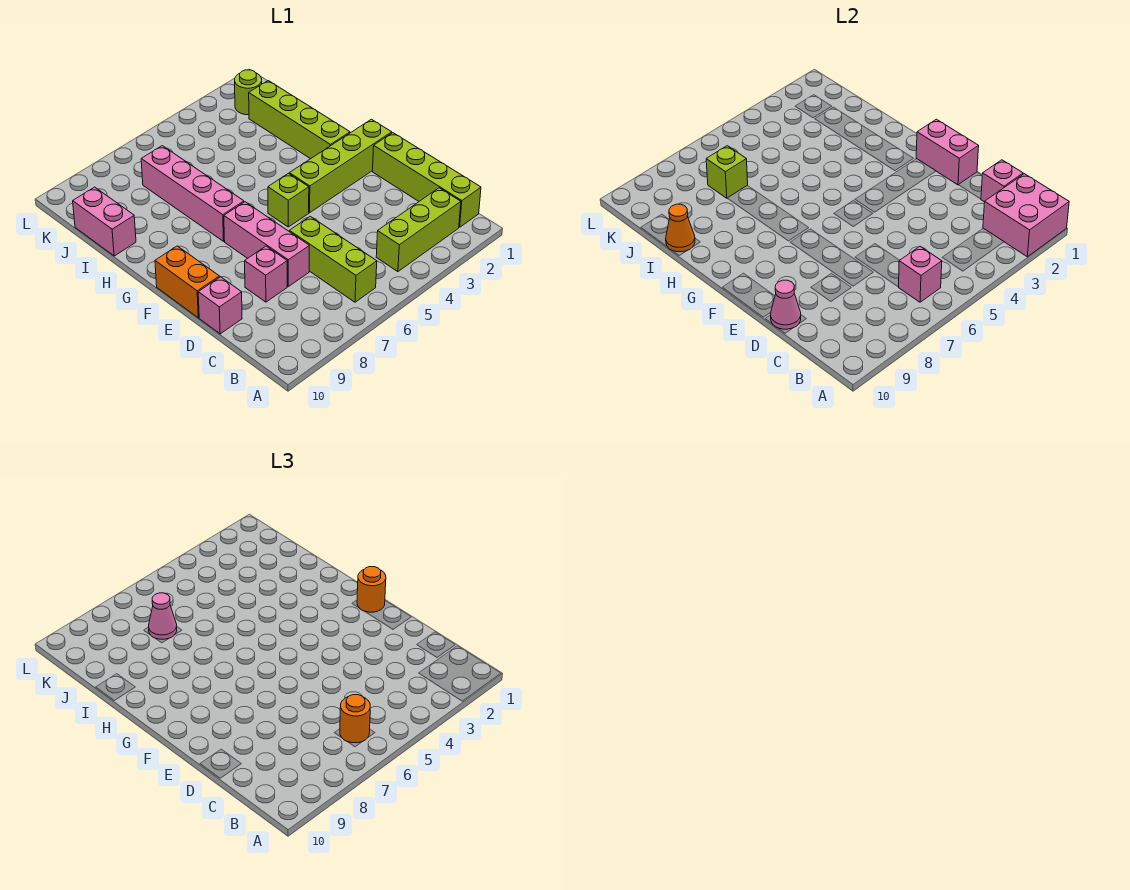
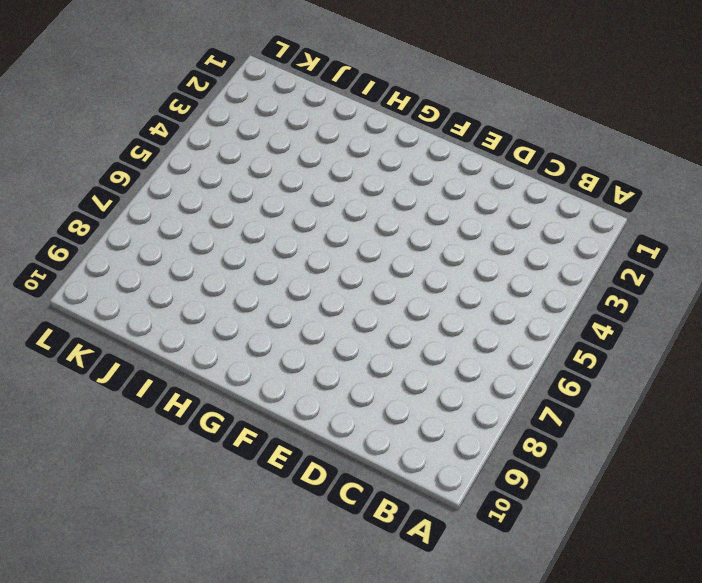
none -> lime 1x4 brick [373,133,481,227]
none -> lime 1x3 brick [376,188,461,272]
none -> lime 1x3 brick [289,216,377,302]

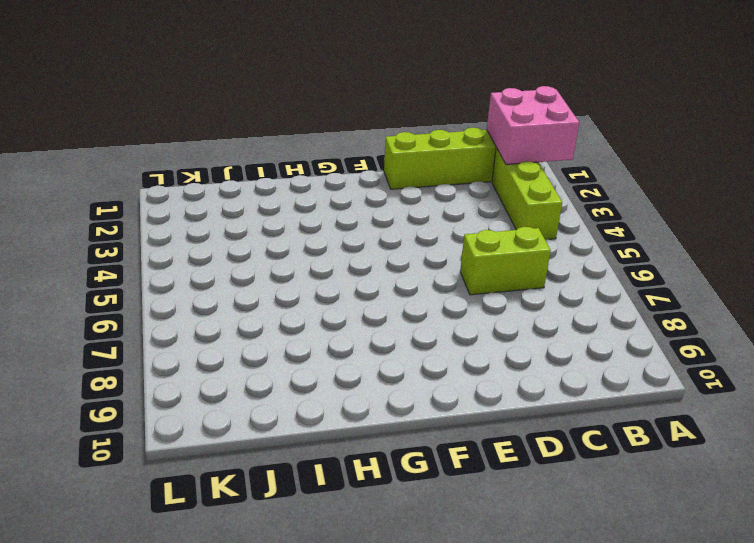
lime 1x2 brick [460,227,551,295] -> lime 1x3 brick [289,216,377,302]
none -> pink 1x3 brick [224,202,309,286]
none -> pink 1x1 brick [245,246,287,302]
none -> pink 1x1 brick [198,277,242,334]

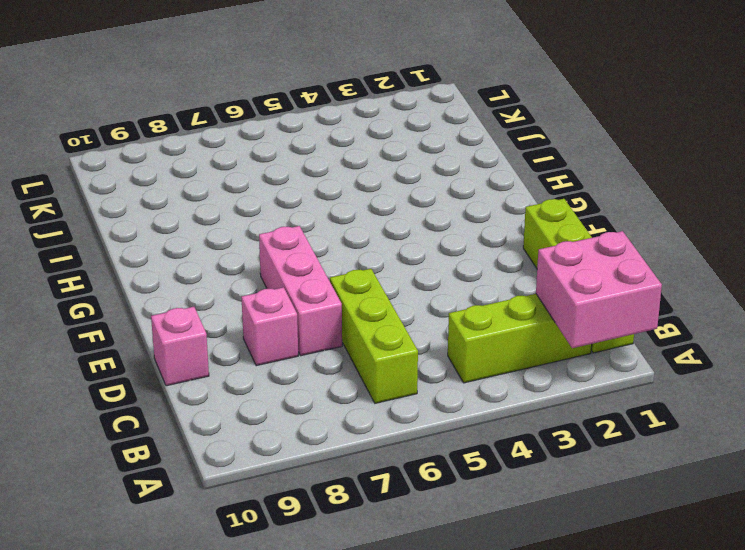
none -> orange 1x2 brick [155,246,219,318]
none -> lime 1x4 brick [289,119,392,213]
none -> lime 1x1 brick [268,173,309,227]

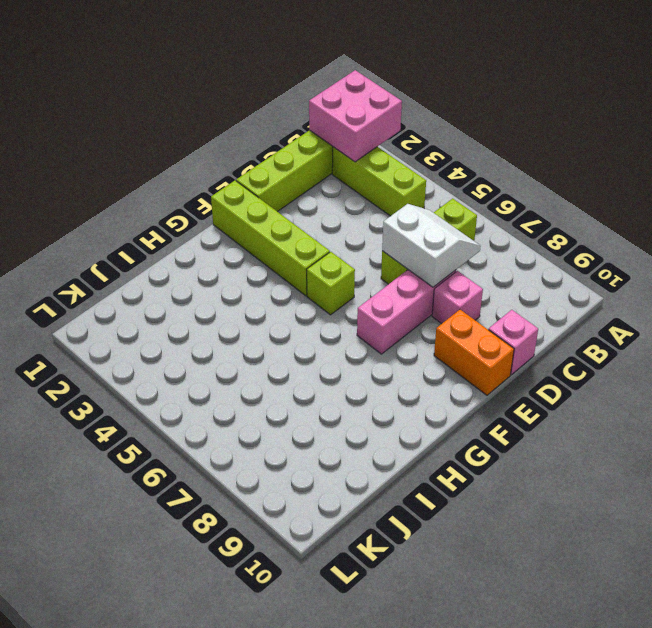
white 2x2 slope [382,204,481,287] -> none
orange 1x2 brick [434,310,514,395] -> orange 1x2 brick turned to [155,246,219,318]
none -> lime 1x4 brick [249,81,350,159]
none -> pink 1x4 brick [141,146,244,241]
none -> pink 1x2 brick [73,187,136,256]

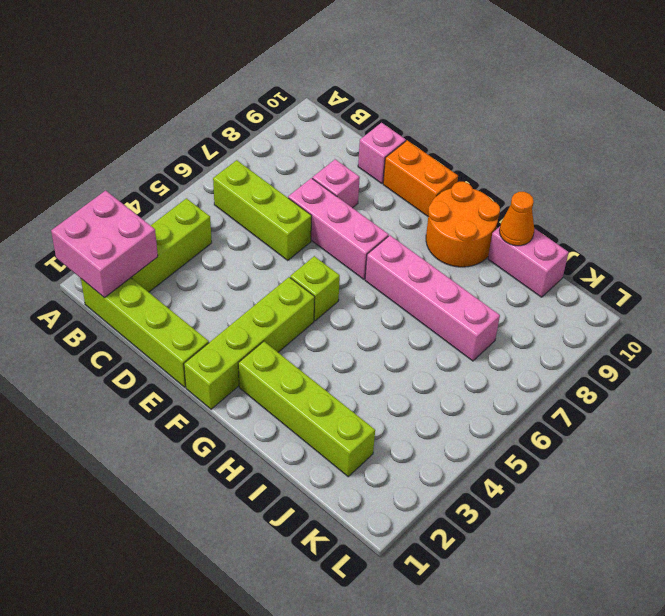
orange 2x2 round brick [426,182,500,267] -> none
none -> lime 1x1 round brick [235,70,262,115]
none -> pink 1x1 brick [899,247,942,302]
none -> pink 1x1 brick [981,160,1023,202]

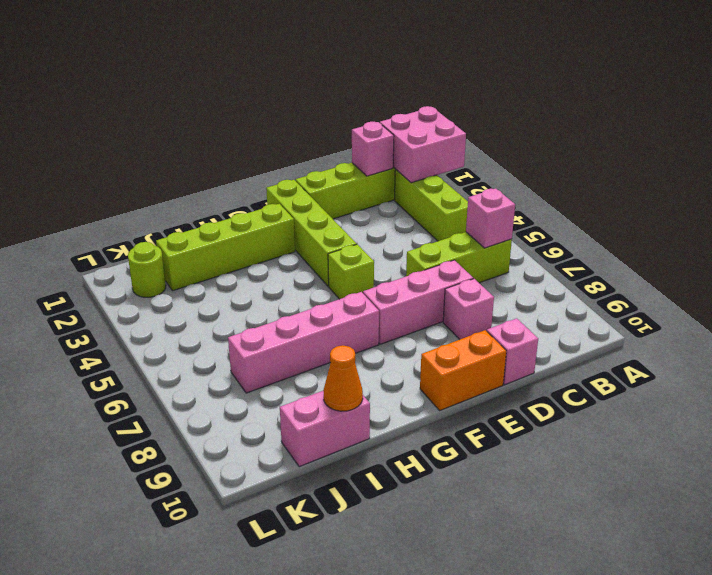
none -> pink 1x1 cone [771,280,801,329]
none -> pink 1x2 brick [916,119,979,185]
none -> lime 1x1 brick [706,146,748,198]

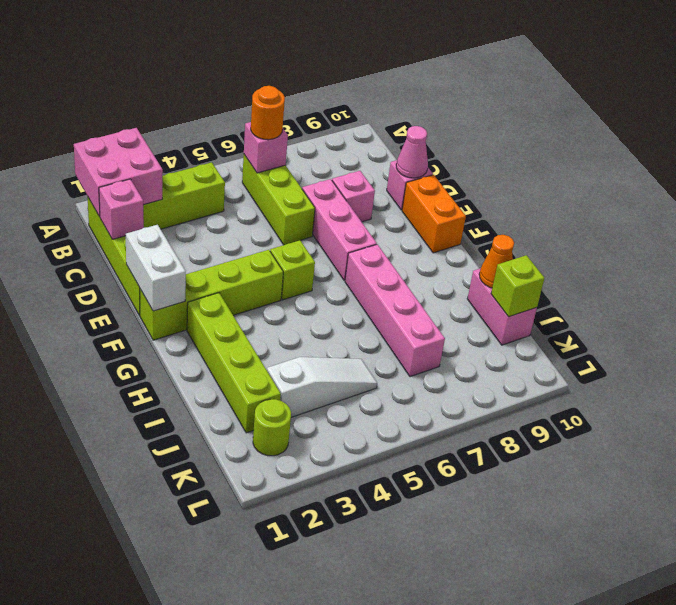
white 1x2 brick [126,225,186,311] -> pink 1x2 brick [916,119,979,185]
white 1x3 slope [267,357,377,417] -> none
lime 1x1 brick [491,255,544,317] -> lime 1x1 brick moved to [706,146,748,198]
none -> orange 1x1 round brick [357,567,386,612]
none -> pink 1x1 cone [149,593,177,639]

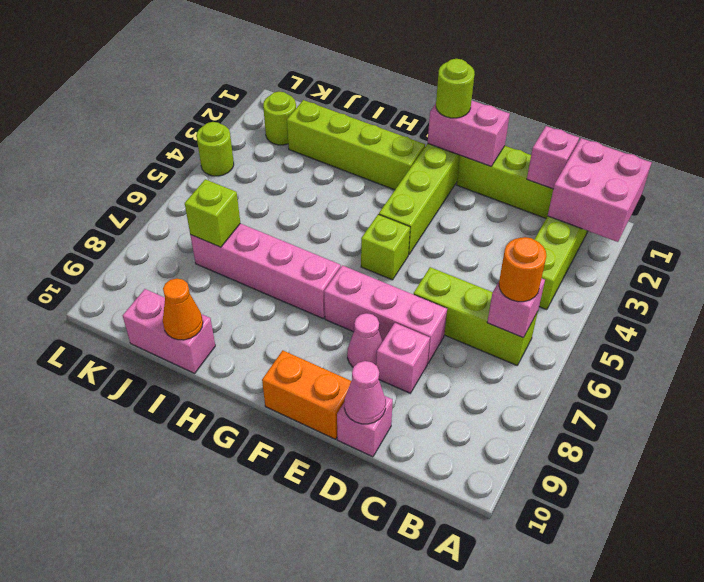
pink 1x1 cone [347,313,383,367] -> pink 1x1 cone moved to [149,593,177,639]
lime 1x1 round brick [436,59,474,118] -> orange 1x1 round brick [357,567,386,612]
lime 1x1 round brick [197,122,234,176] -> none

